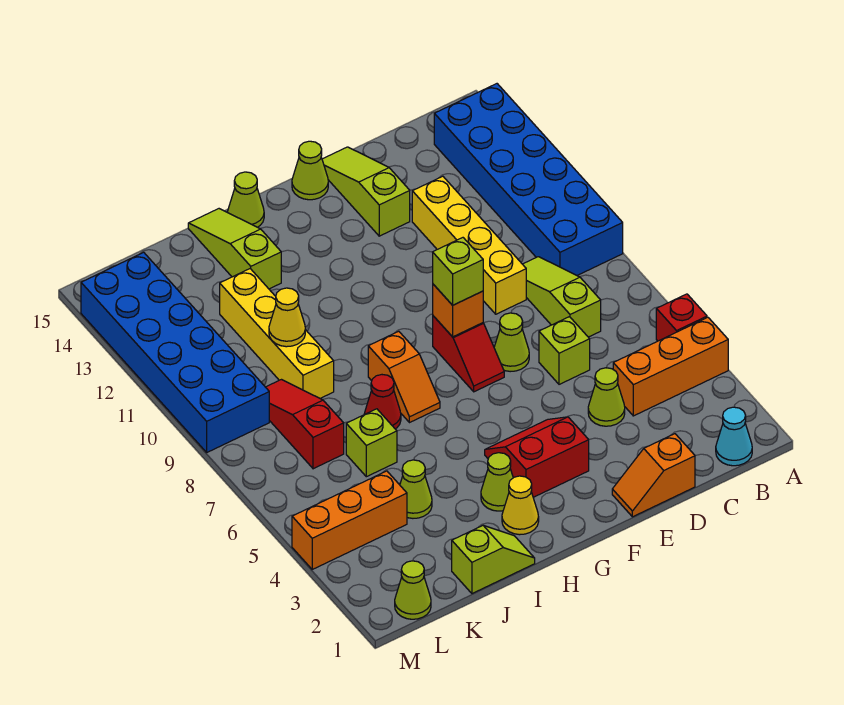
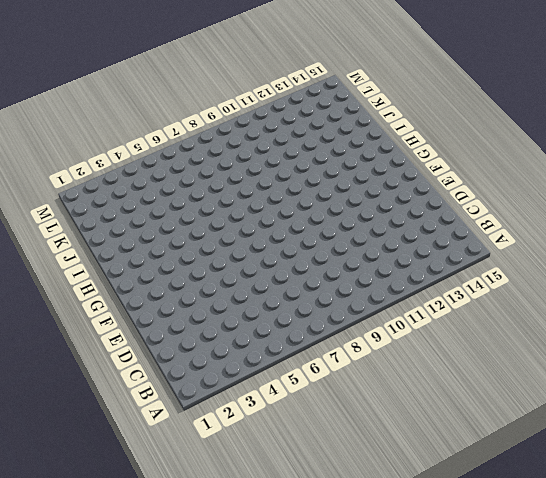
none -> orange 1x3 brick [613,317,728,416]
none -> red 1x1 brick [656,294,707,341]
none -> blue 2x6 brick [434,84,623,275]
none -> cyan 1x1 cone [716,407,752,466]

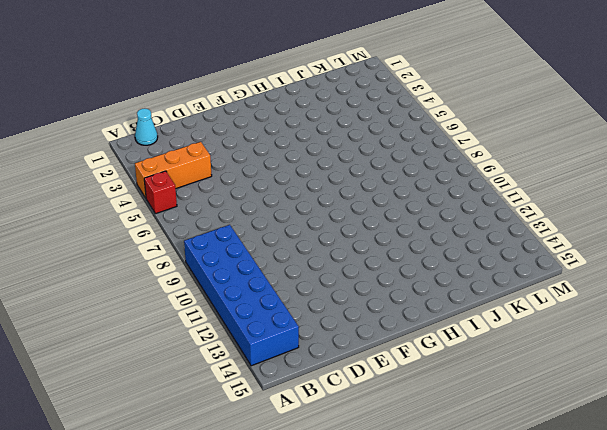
none -> lime 1x3 slope [523,257,601,337]
none -> orange 1x2 slope [612,434,695,517]
none -> lime 1x1 cone [588,368,625,426]
none -> lime 1x1 brick [539,317,590,384]

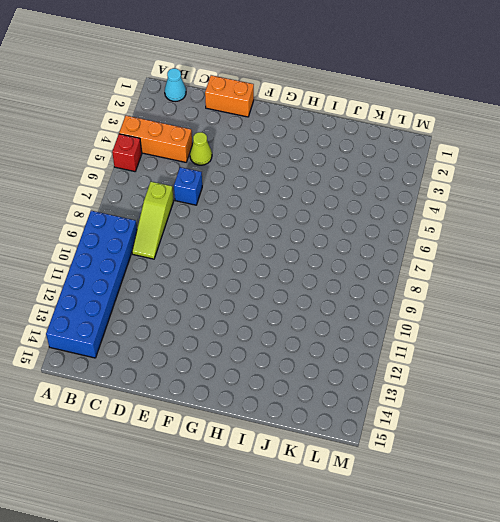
orange 1x2 brick [205,75,254,117] -> orange 1x2 slope [612,434,695,517]
blue 1x1 brick [174,167,202,205] -> lime 1x1 brick [539,317,590,384]
none -> yellow 1x4 brick [412,176,526,314]
none -> lime 1x1 cone [494,313,529,372]
none -> lime 1x3 slope [322,147,410,236]
none -> red 2x2 slope [485,417,589,497]

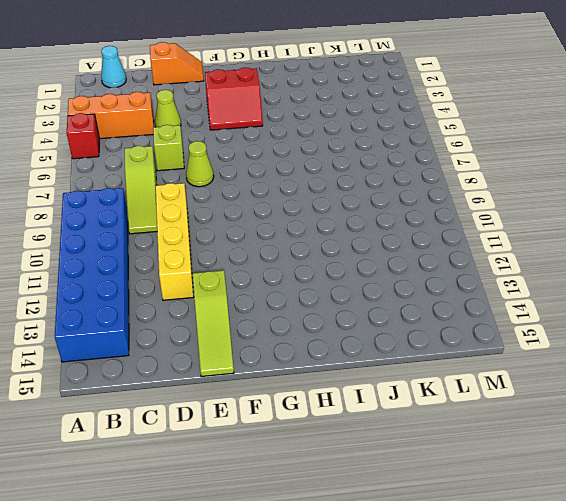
none -> red 1x2 slope [433,316,504,392]
none -> lime 1x1 cone [292,141,328,200]
none -> yellow 1x1 cone [502,476,539,535]
none -> lime 1x1 cone [481,453,513,511]

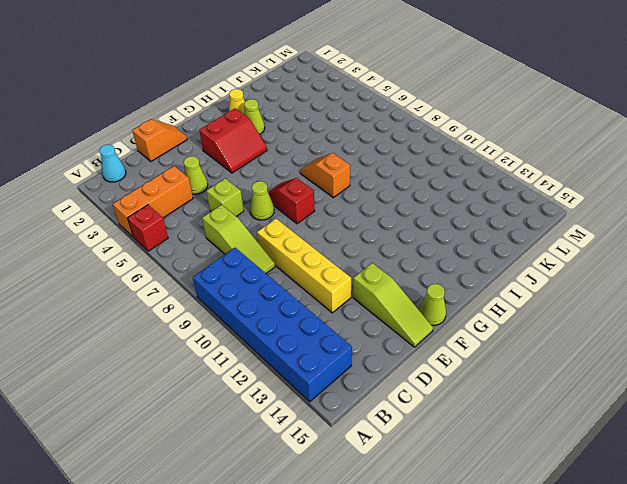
none -> lime 1x1 cone [228,172,264,227]
none -> lime 1x2 slope [452,526,535,594]
none -> red 1x1 cone [364,375,401,429]
none -> lime 1x3 slope [188,209,281,289]

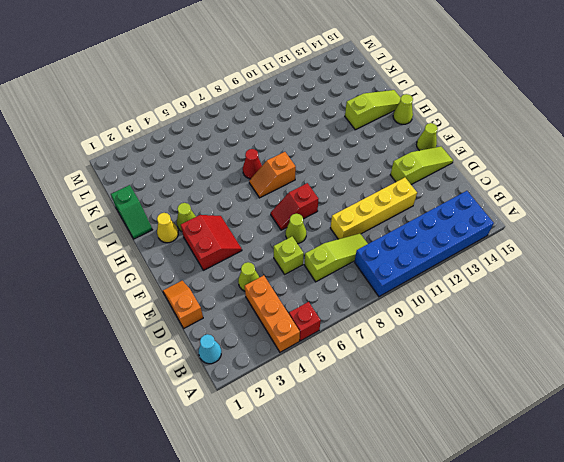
green 1x2 slope [111,185,152,239] -> lime 1x2 slope [452,526,535,594]
none -> lime 1x1 cone [400,460,432,518]
none -> lime 1x1 brick [346,409,397,477]
none -> yellow 1x4 brick [220,269,334,399]
none -> orange 1x3 brick [292,471,407,569]

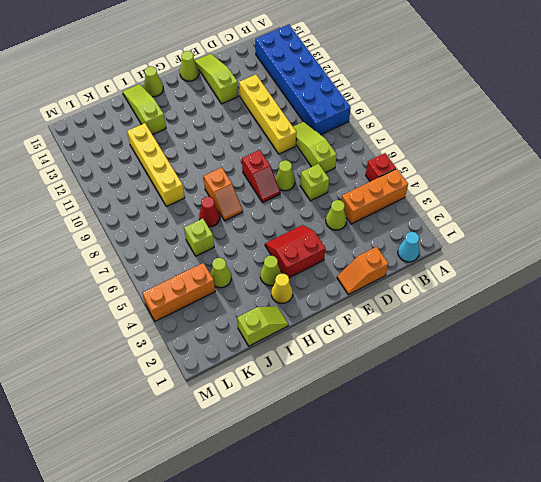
none -> red 1x3 slope [266,380,344,469]
none -> lime 1x1 cone [395,561,431,619]
none -> blue 2x6 brick [81,252,269,452]
none -> orange 1x1 brick [433,284,483,337]

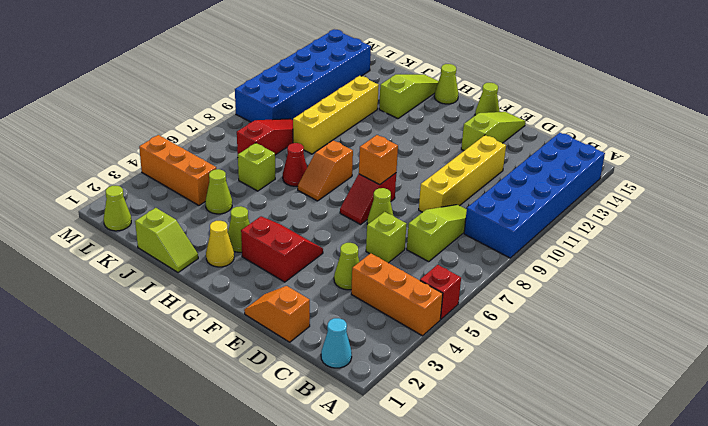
none -> yellow 1x1 cone [269,288,305,347]
none -> lime 1x1 brick [433,238,483,305]

